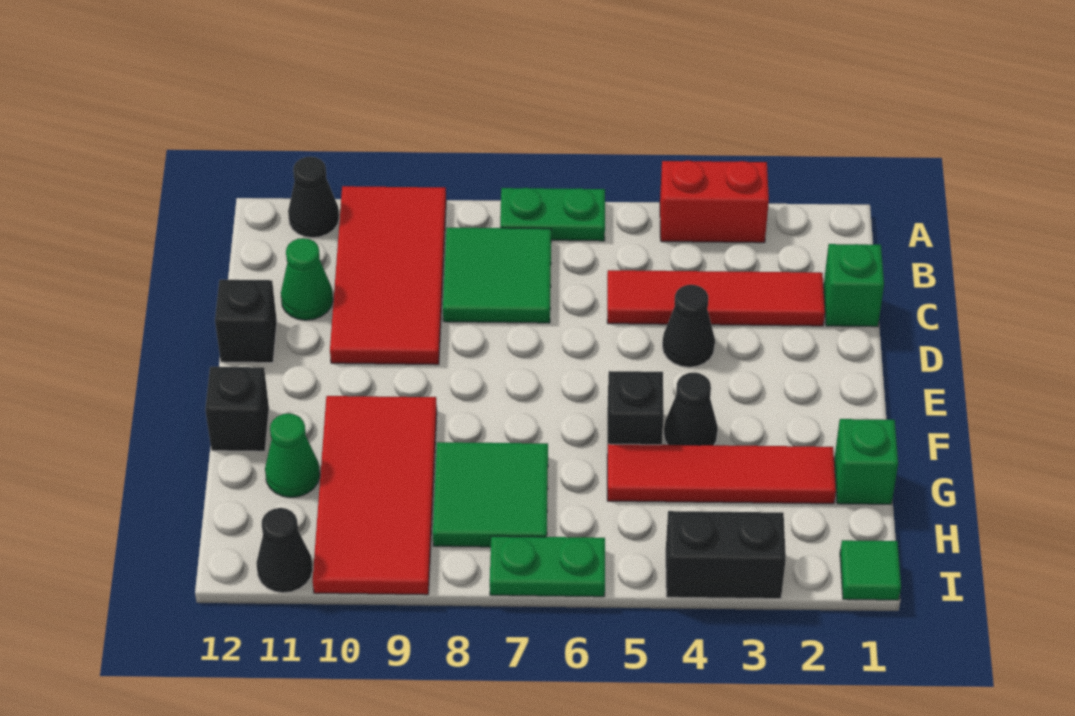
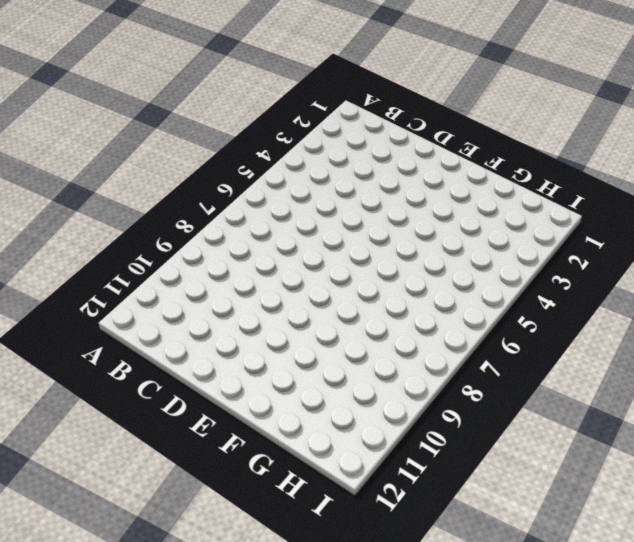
none -> red 1x2 brick [660,161,769,243]
none -> green 1x2 plate [500,188,605,241]
none -> red 2x4 tile [330,186,446,365]

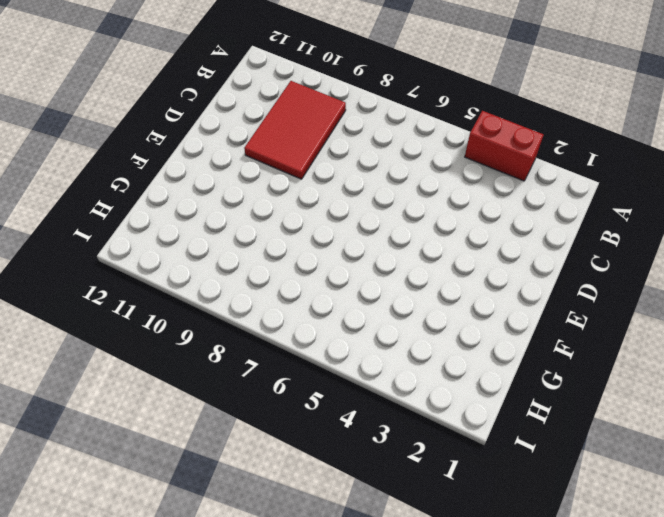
red 2x3 tile [244,81,346,179] -> red 2x4 tile [330,186,446,365]
none -> green 1x2 plate [500,188,605,241]
none -> black 1x1 cone [288,157,339,238]
none -> green 2x2 tile [443,228,551,323]

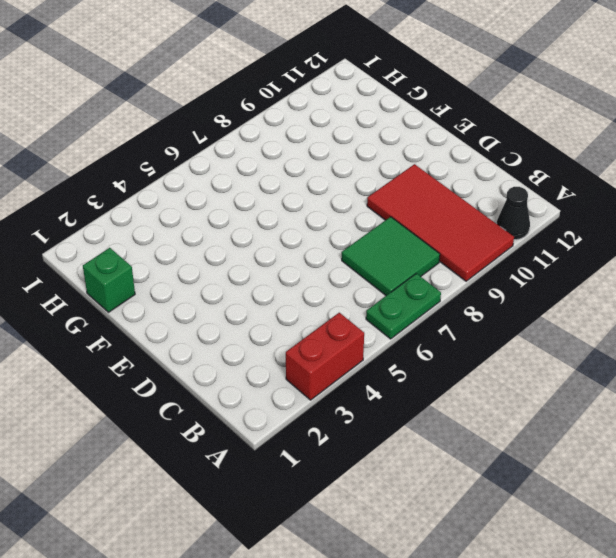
none -> green 1x1 brick [824,244,884,327]
none -> red 1x4 tile [607,270,825,326]
none -> green 1x1 cone [281,238,333,320]

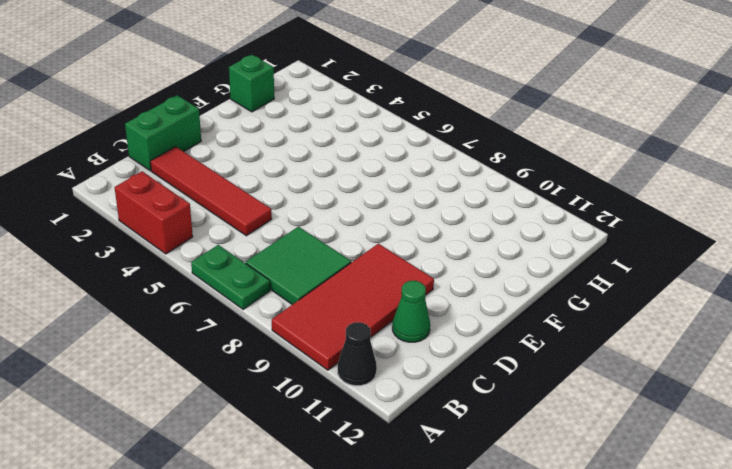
green 1x2 brick [125,95,201,171] -> green 1x1 brick [824,244,884,327]
none -> black 1x1 cone [662,285,715,367]
none -> black 1x1 brick [215,280,277,363]
none -> black 1x1 cone [664,373,718,445]

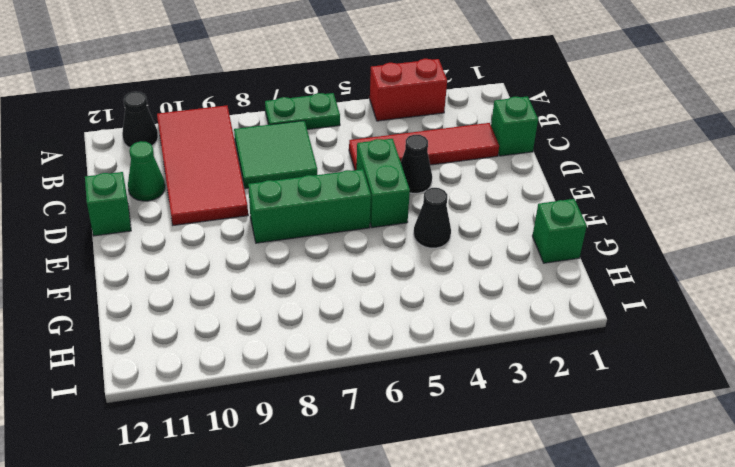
green 1x2 brick [357,139,410,228] -> none
green 1x1 brick [85,172,131,236] -> black 1x1 brick [215,280,277,363]
green 1x3 brick [248,169,371,243] -> none
none -> black 1x1 brick [607,371,664,453]
none -> red 2x4 tile [313,396,437,595]
none -> black 1x1 brick [205,367,269,451]

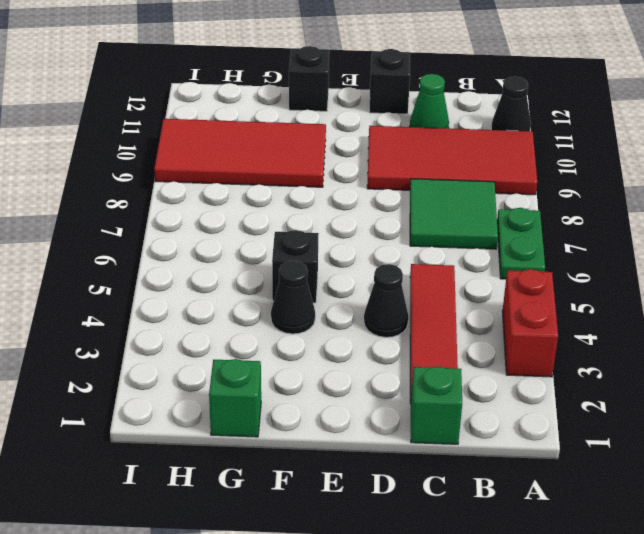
none -> red 1x4 tile [607,444,836,504]
none -> green 2x2 tile [433,442,548,547]
none -> green 1x1 cone [265,413,320,497]

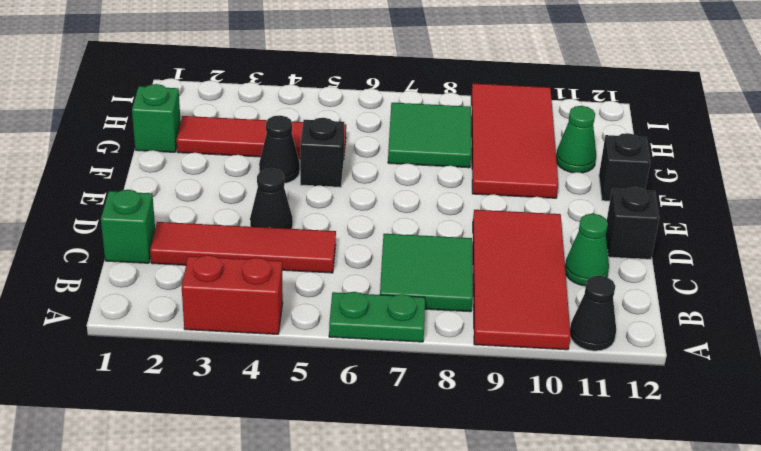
none -> green 1x1 tile [840,540,901,600]
none -> black 1x2 brick [666,511,786,599]
none -> green 1x2 plate [490,536,605,597]

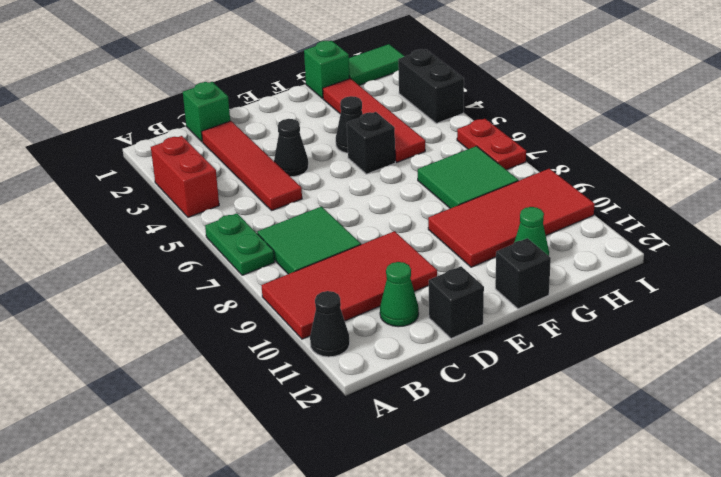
green 1x2 tile [349,44,405,85] -> green 1x1 tile [840,540,901,600]
red 1x2 plate [457,119,526,170] -> green 1x2 plate [490,536,605,597]
none -> black 1x1 cone [256,508,313,593]

